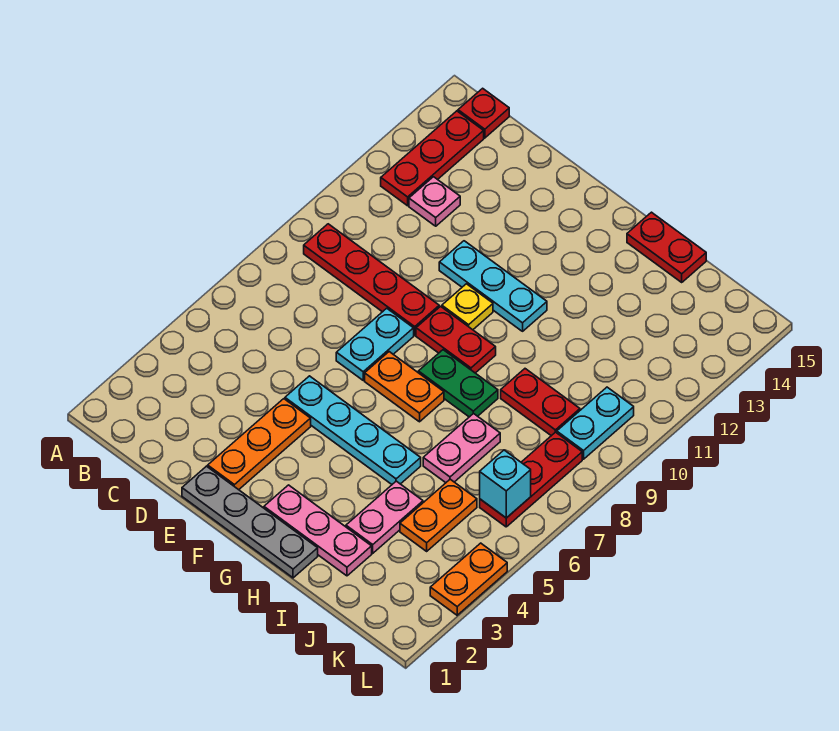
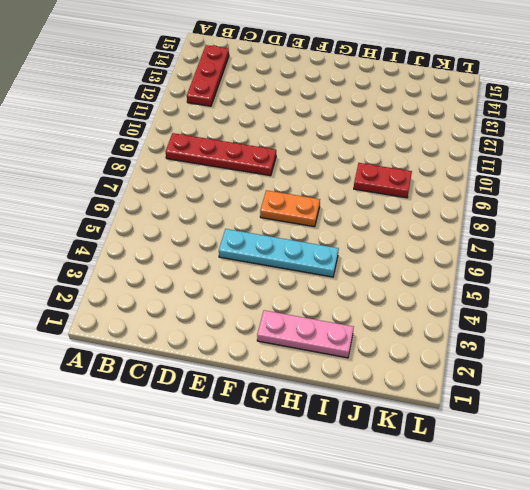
none -> red 1x1 plate [458,88,509,138]
none -> pink 1x1 plate [409,177,460,226]
none -> grey 1x4 plate [182,466,318,578]

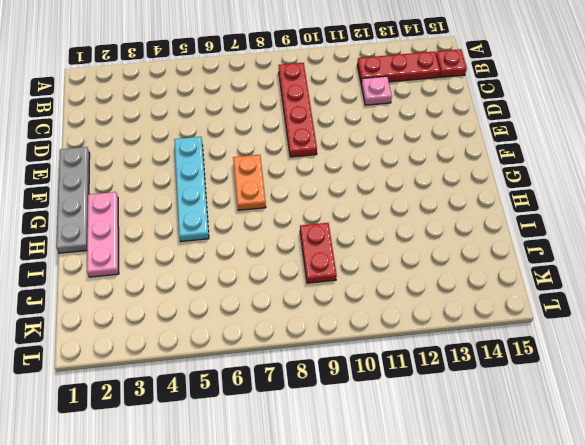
none -> orange 1x3 plate [208,399,311,490]
none -> cyan 1x2 plate [336,308,414,380]
none -> cyan 1x3 plate [439,241,547,331]

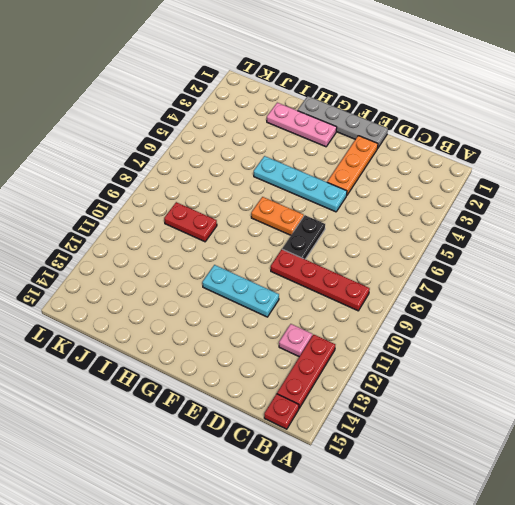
black 1x2 plate [282,215,325,259] -> cyan 1x2 plate [336,308,414,380]
none -> red 1x2 plate [416,306,496,373]
none -> yellow 1x1 plate [442,284,493,330]
none -> green 1x2 plate [418,350,498,417]

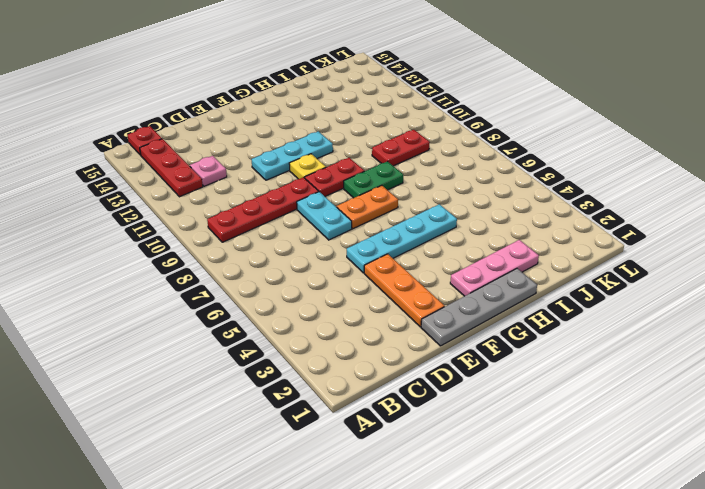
none -> red 1x2 plate [627,212,706,282]
none -> pink 1x2 plate [346,481,423,553]
none -> pink 1x2 plate [423,413,500,483]

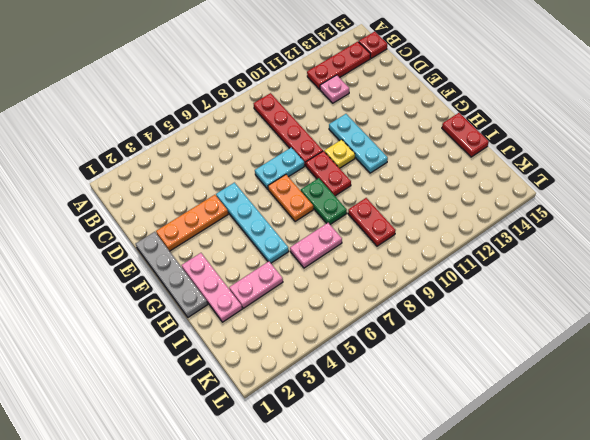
none -> orange 1x2 plate [400,479,477,551]
none -> red 1x3 plate [480,432,582,527]
none -> cyan 1x2 plate [557,387,634,459]

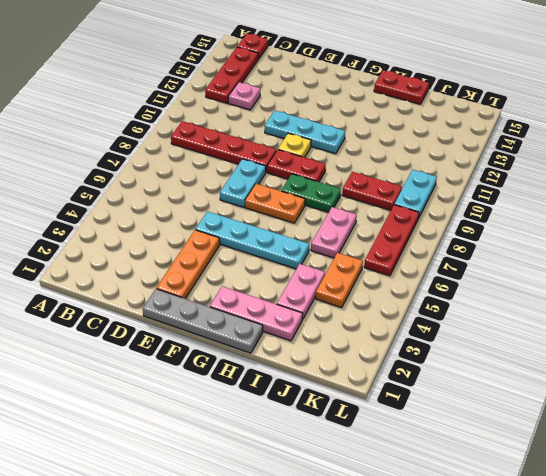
none -> orange 1x2 plate [430,543,507,615]
none -> cyan 1x1 brick [480,450,531,518]

